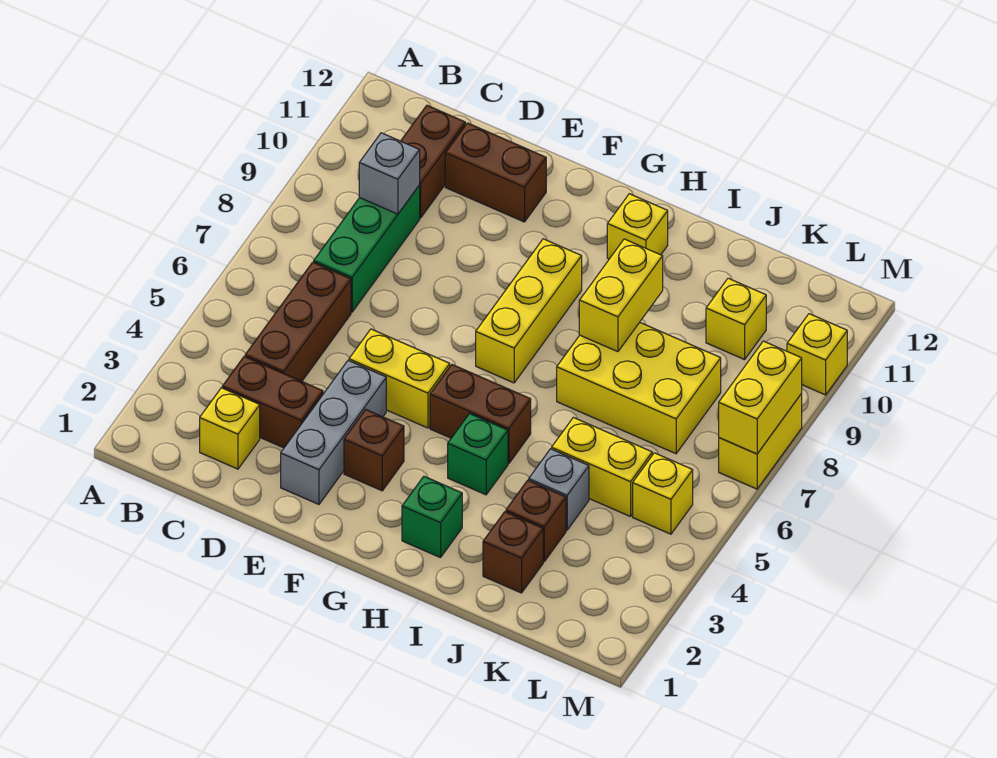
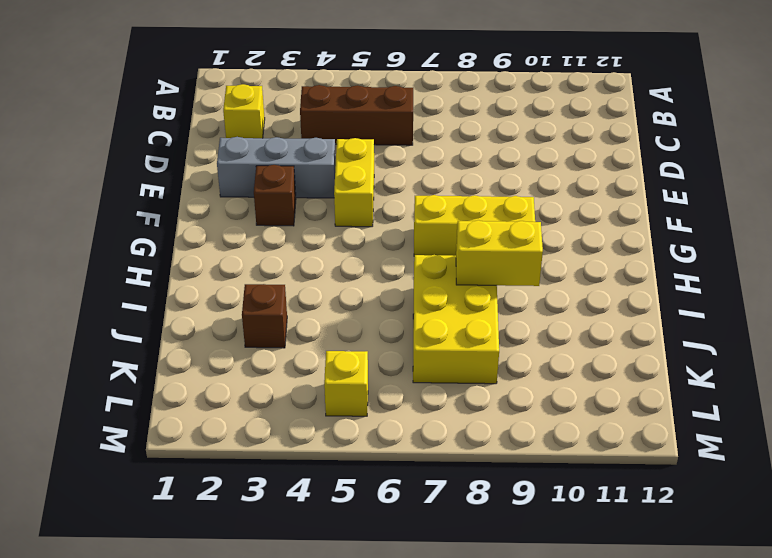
none -> brown 1x2 brick [222,356,323,448]
none -> green 1x3 brick [314,185,420,312]
none -> brown 1x2 brick [401,105,465,218]

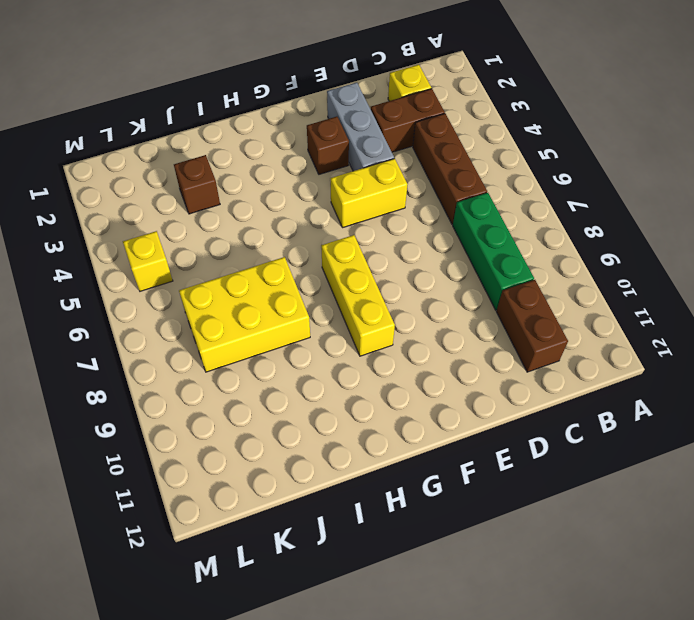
none -> brown 1x2 brick [445,123,546,222]
none -> brown 1x2 brick [430,365,531,463]
none -> green 1x1 brick [402,476,462,558]

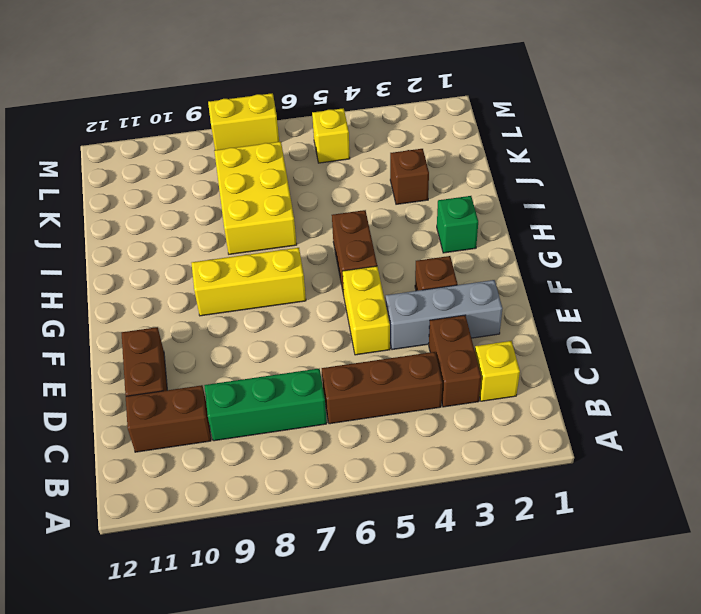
none -> green 1x1 brick [448,414,508,495]
none -> yellow 1x1 brick [607,194,668,259]
none -> brown 1x1 brick [483,512,543,593]

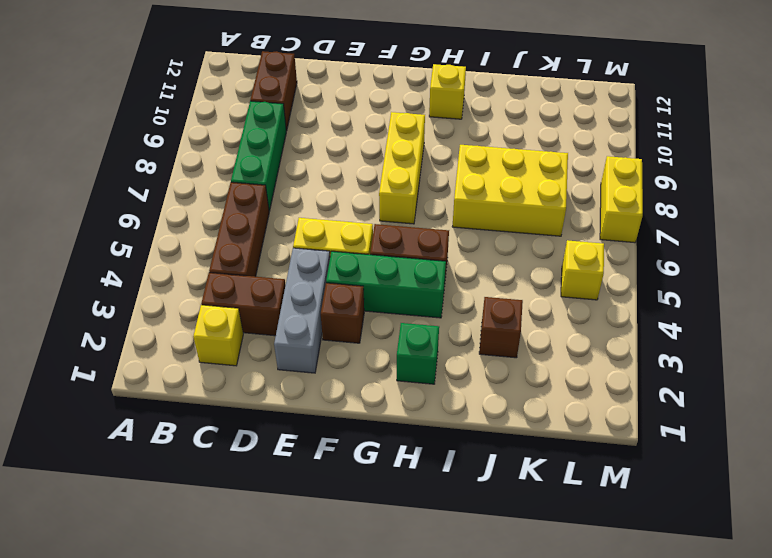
green 1x3 brick [326,251,446,318] -> green 1x1 brick [448,414,508,495]
none -> brown 1x2 brick [445,123,546,222]
none -> brown 1x1 brick [483,512,543,593]
none -> grey 1x1 brick [529,449,589,530]

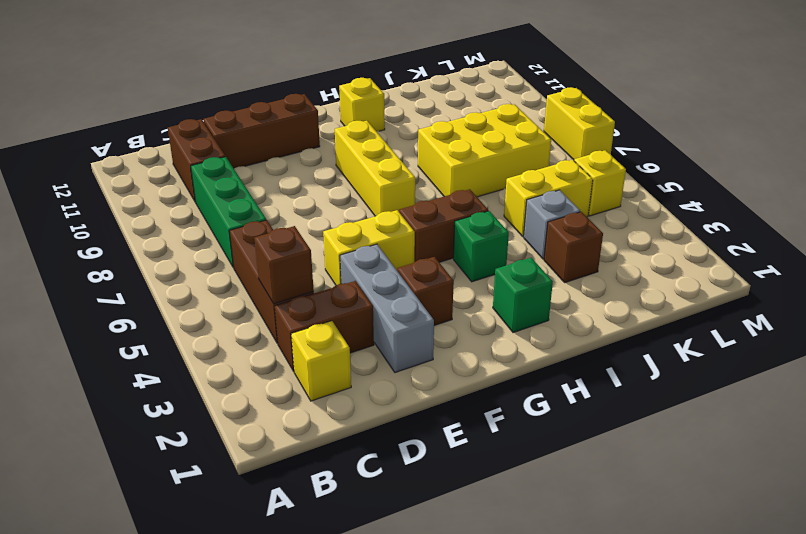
brown 1x1 brick [254,226,314,304] -> brown 1x1 brick moved to [483,512,543,593]
brown 1x3 brick [203,94,320,168] -> brown 1x2 brick [445,123,546,222]
none -> yellow 1x1 brick [706,278,766,360]
none -> yellow 1x1 brick [787,314,847,395]
none -> grey 1x1 brick [359,133,420,214]

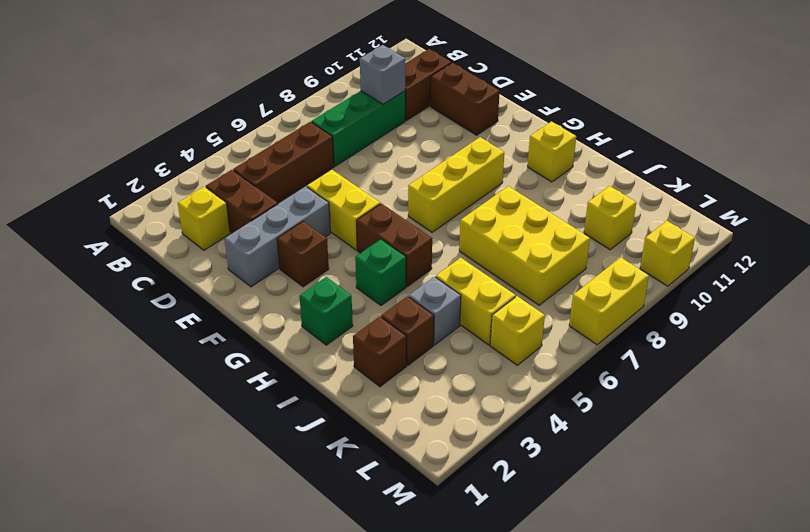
none -> yellow 1x2 brick [579,239,663,352]
none -> yellow 1x2 brick [719,341,802,454]

